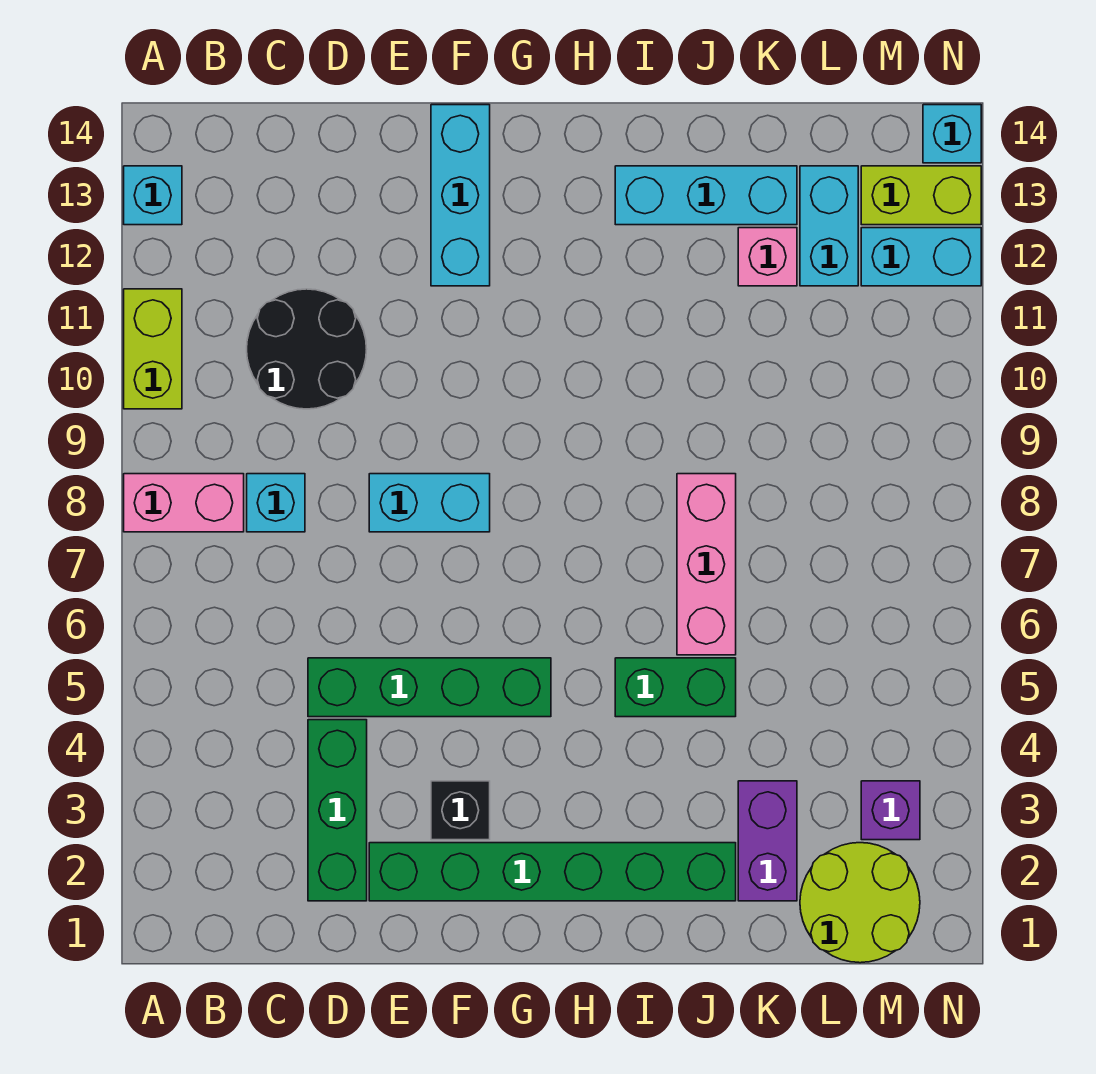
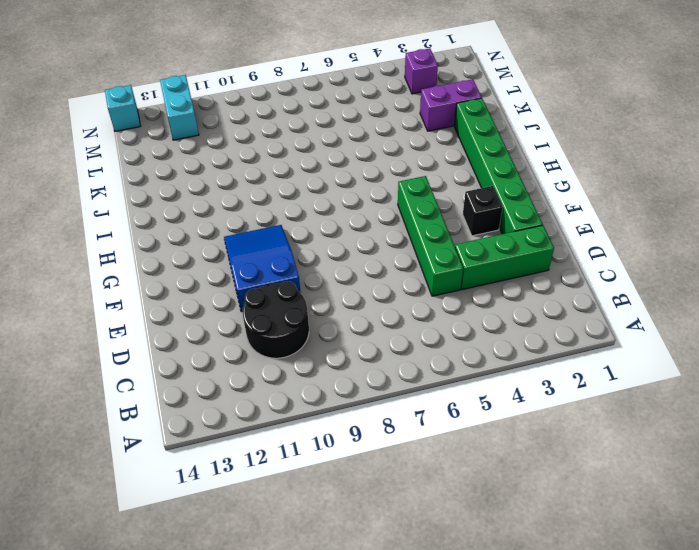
blue 2x3 slope [224,225,301,312] -> none
none -> pink 1x2 brick [124,474,244,532]
none -> lime 1x2 brick [124,289,182,409]
none -> cyan 1x1 brick [124,166,182,225]

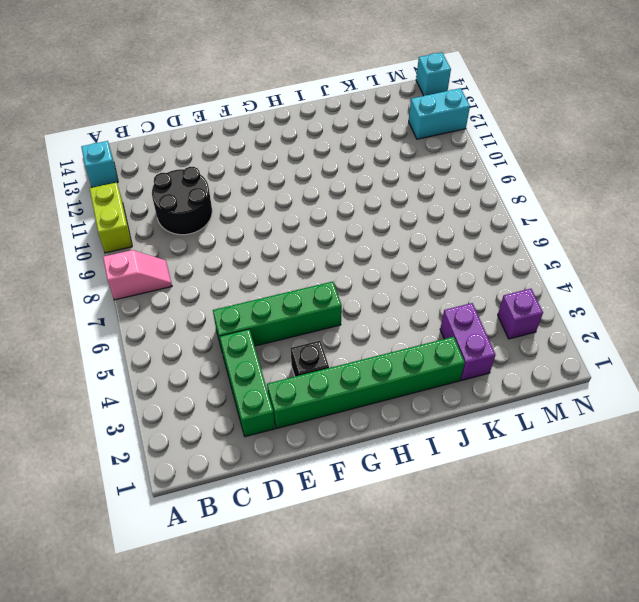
pink 1x2 slope [103,250,172,300] -> pink 1x2 brick [124,474,244,532]
none -> cyan 1x1 brick [247,474,305,532]
none -> cyan 1x2 brick [369,474,490,532]
none -> cyan 1x3 brick [431,105,490,286]

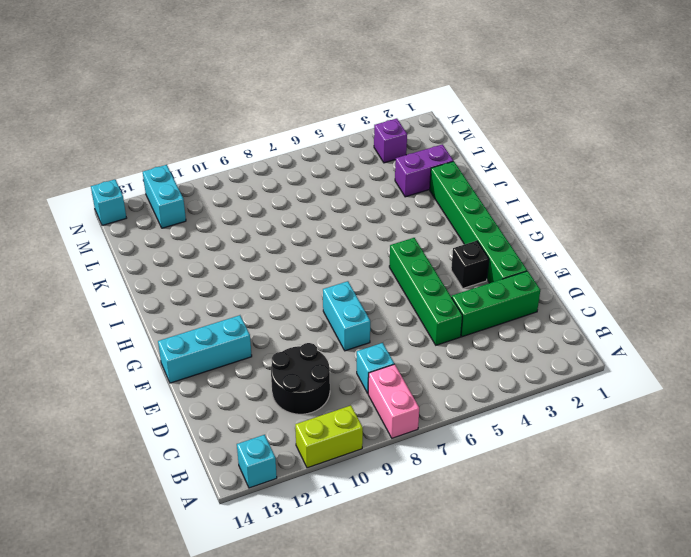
none -> green 1x2 brick [615,658,736,717]
none -> cyan 1x3 brick [615,166,797,225]
none -> pink 1x3 brick [677,474,736,655]

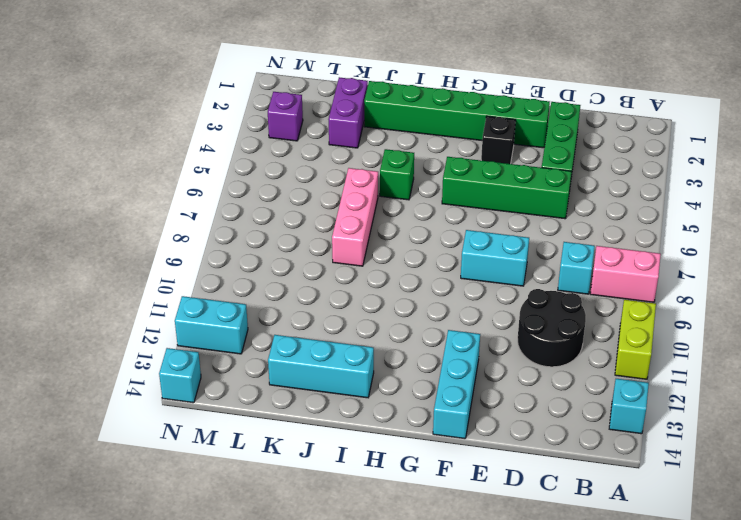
green 1x1 brick [380,149,414,200] -> green 1x2 brick [615,658,736,717]
none -> pink 1x1 brick [738,228,797,286]
none -> lime 2x2 round brick [800,843,920,963]
none -> cyan 1x2 brick [800,166,858,286]

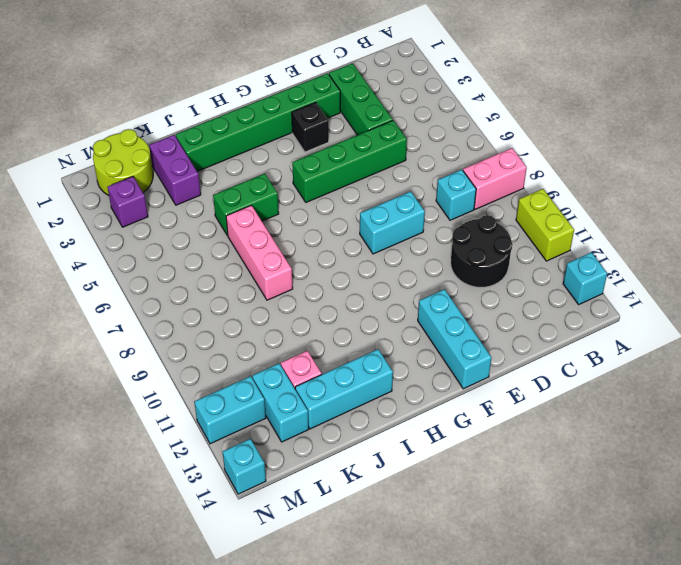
none -> lime 1x2 brick [861,166,981,225]

